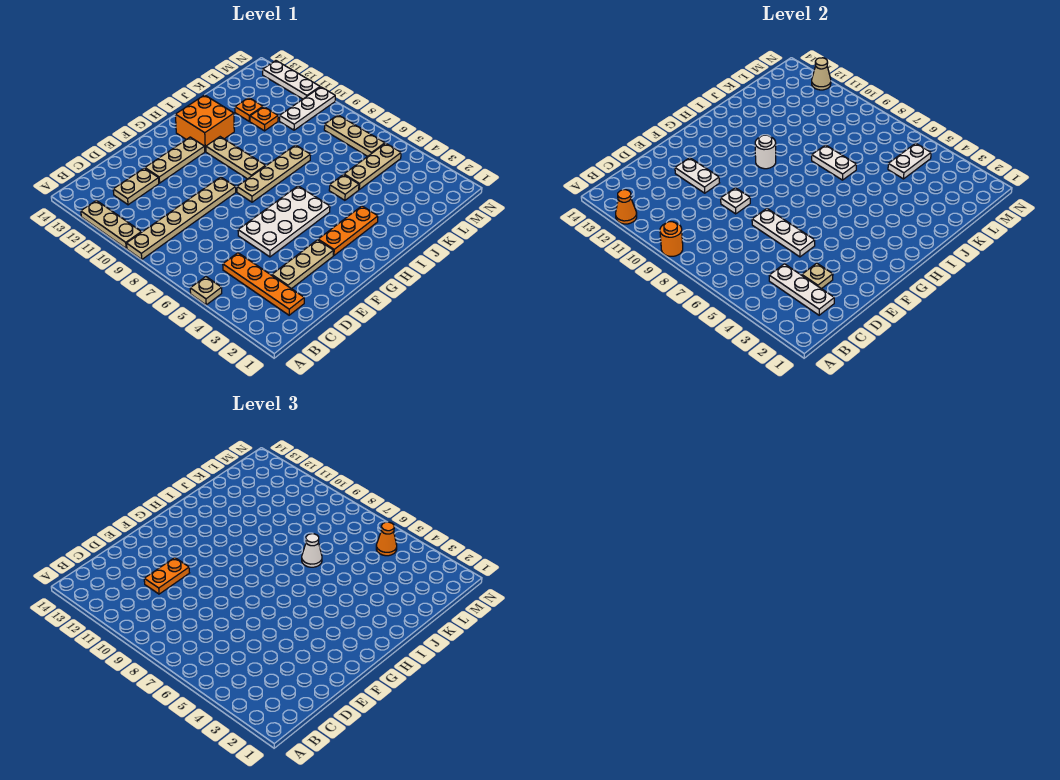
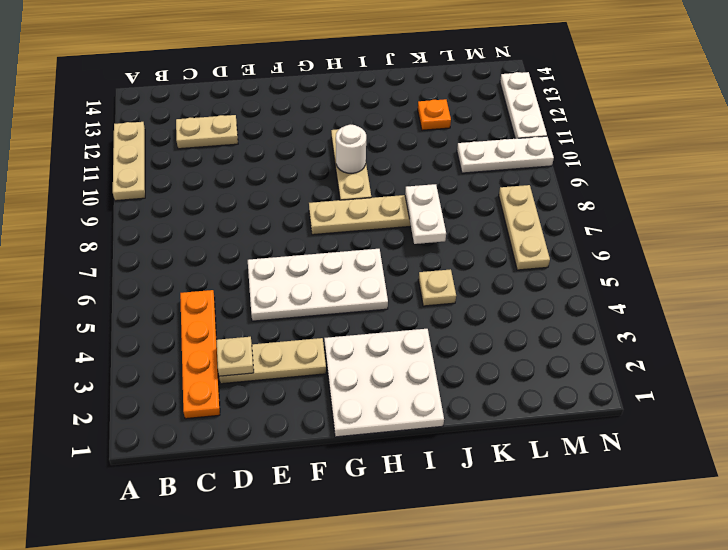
white 3x3 plate [324,329,444,437] -> orange 1x3 plate [318,206,378,255]
none -> tan 1x1 plate [190,277,222,305]
none -> tan 1x6 plate [127,177,236,259]
none -> tan 1x3 plate [145,137,205,183]
none -> orange 2x2 brick [175,95,234,152]

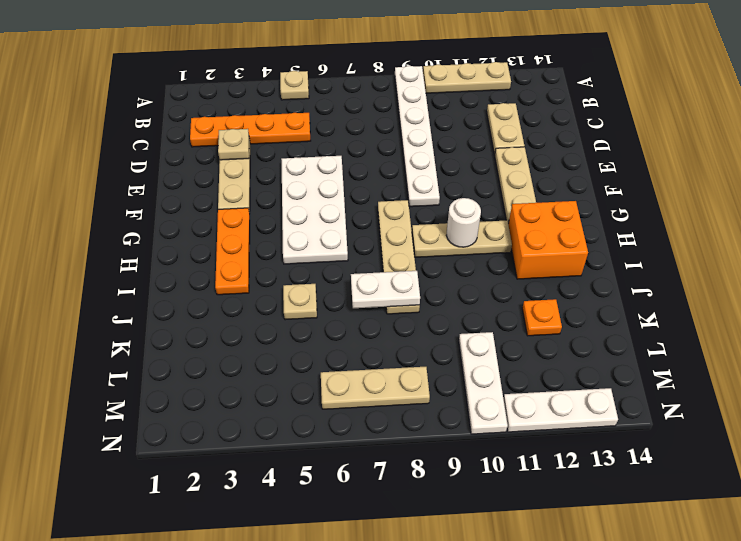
white 1x6 plate [395,66,440,207] -> tan 1x6 plate [127,177,236,259]
none -> tan 1x3 plate [344,143,401,189]
none -> orange 1x1 plate [250,107,278,131]
none -> orange 1x1 round brick [660,222,683,256]
none -> orange 1x1 cone [616,190,637,224]

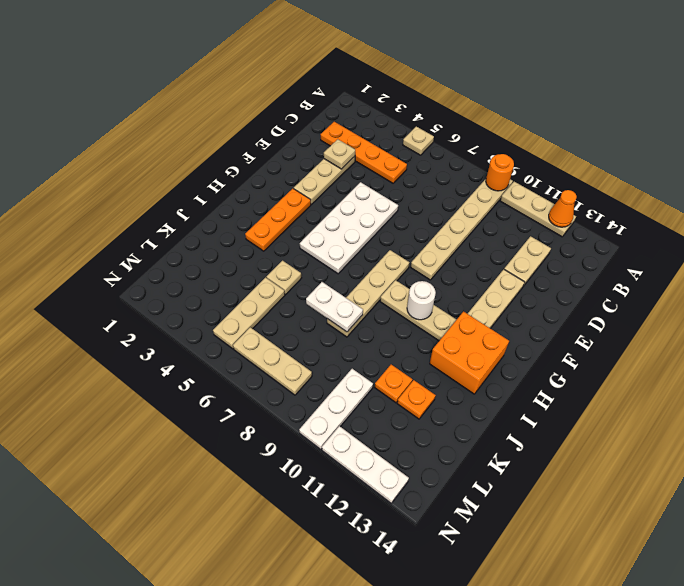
none -> white 1x3 plate [769,264,834,315]
none -> white 1x3 plate [752,209,815,257]
none -> white 1x1 plate [721,188,750,214]
none -> white 1x2 plate [675,158,719,193]

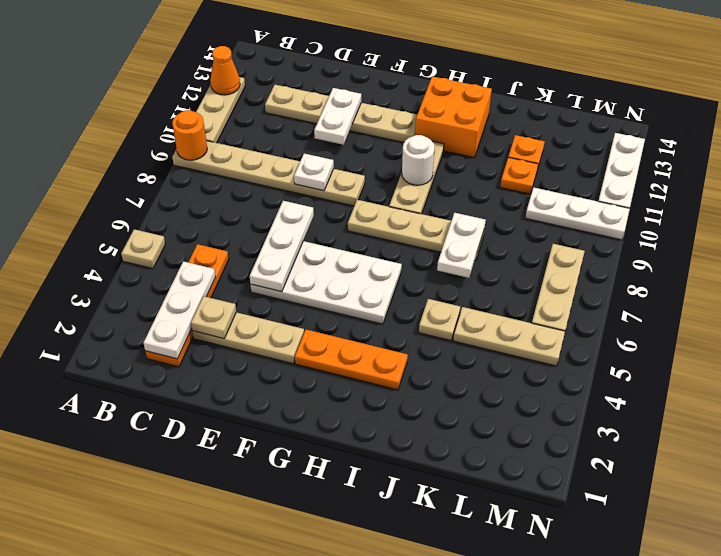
none -> white 1x2 plate [888,143,931,179]
none -> tan 1x1 cone [812,58,831,90]
none -> orange 1x2 plate [144,558,189,594]
none -> white 1x1 cone [302,534,322,567]

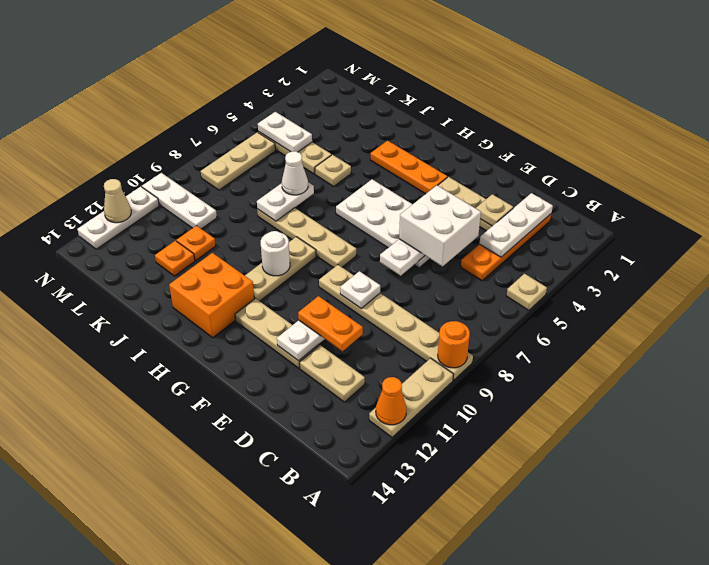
white 2x2 brick [399,185,481,266] -> none
none -> orange 1x1 cone [376,522,397,556]

